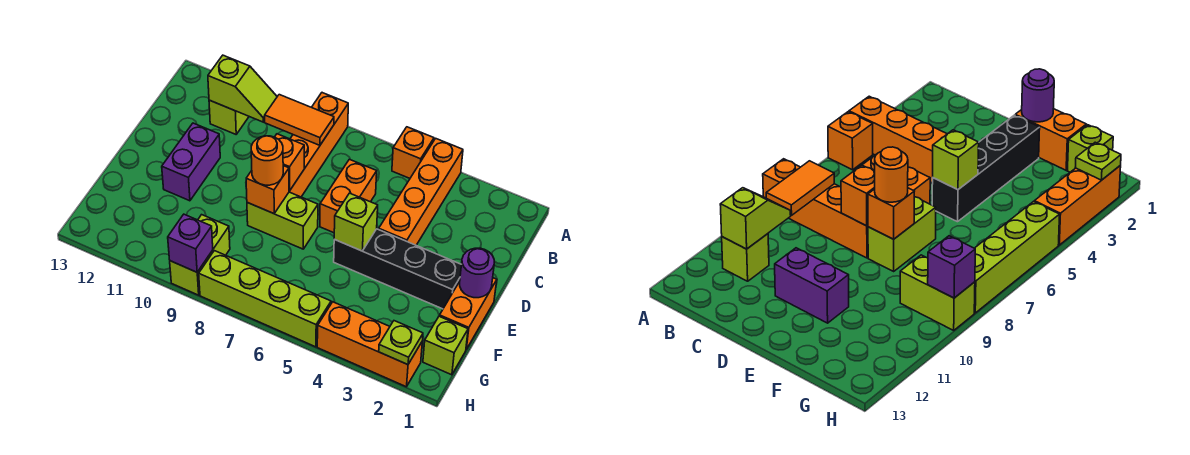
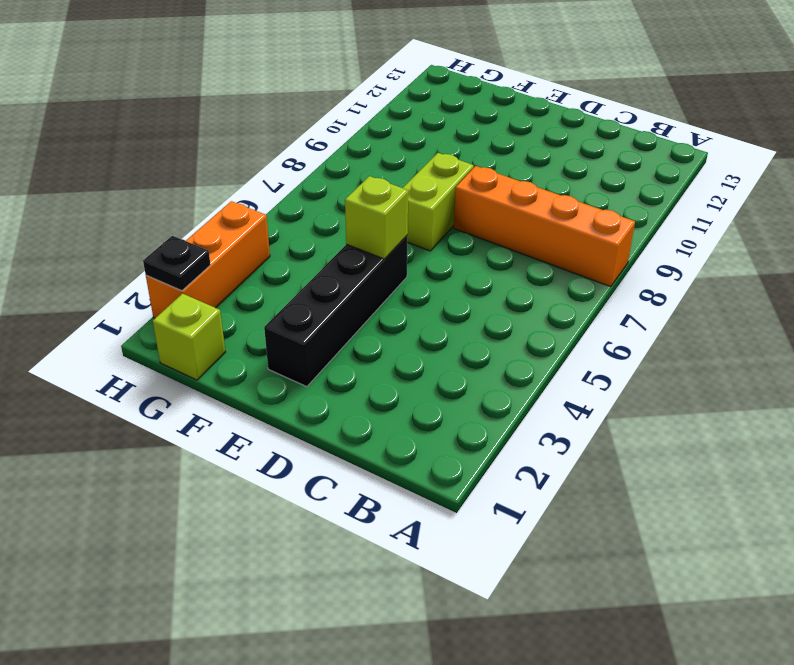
black 1x1 plate [143,236,211,291] -> lime 1x1 plate [379,321,423,365]
none -> orange 1x4 brick [379,138,463,245]
none -> orange 1x1 brick [392,127,434,178]
none -> lime 1x1 brick [209,100,249,134]

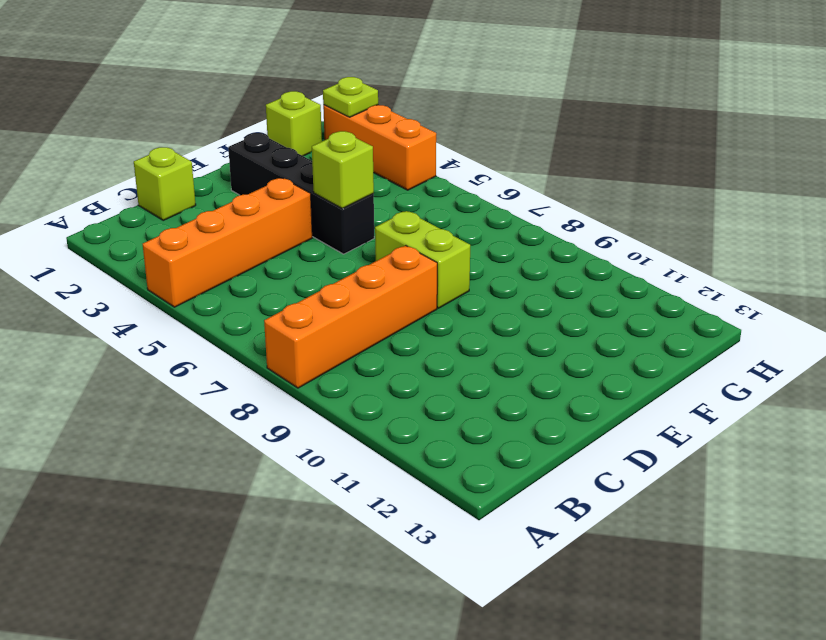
lime 1x1 brick [134,147,196,220] -> lime 1x1 brick moved to [209,100,249,134]
none -> orange 1x1 brick [392,127,434,178]
none -> orange 1x2 brick [320,159,377,233]
none -> purple 1x2 brick [162,123,220,201]

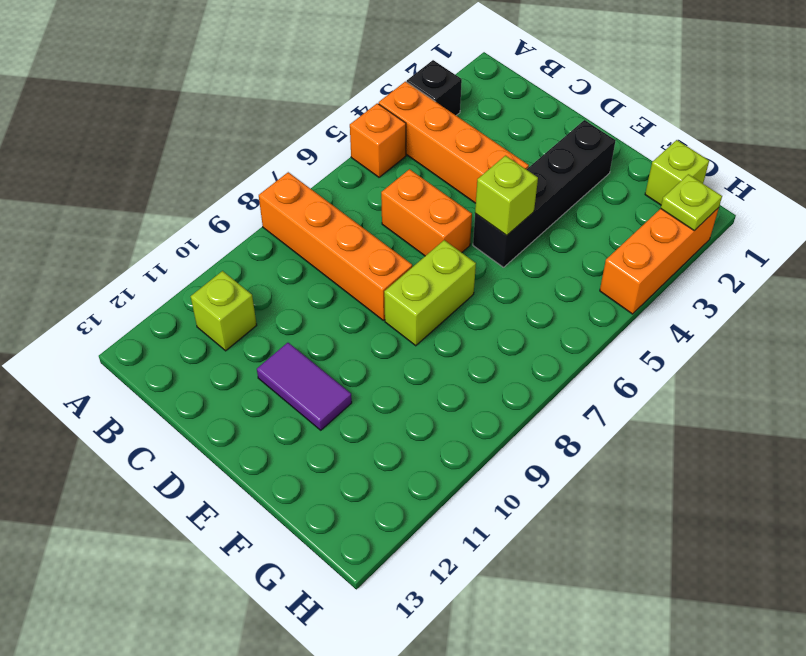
black 1x1 brick [407,60,462,115] -> none
purple 1x2 tile [257,343,352,430] -> purple 1x2 brick [162,123,220,201]
none -> orange 1x2 brick [440,278,497,349]
none -> lime 1x2 brick [170,215,230,295]
none -> lime 1x4 brick [199,251,331,347]

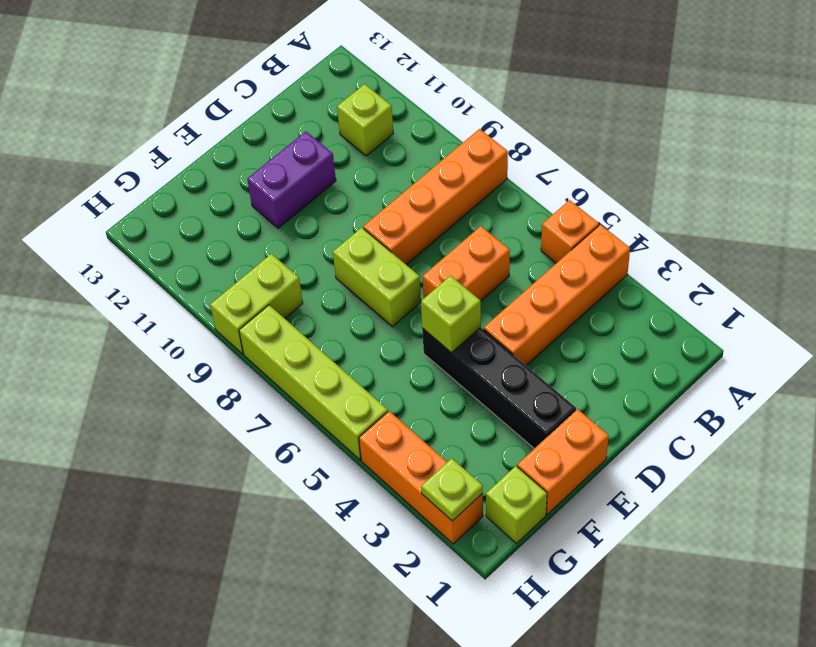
none -> orange 1x2 tile [264,95,334,145]
none -> lime 1x2 slope [208,55,277,122]
none -> orange 1x1 brick [275,134,304,191]

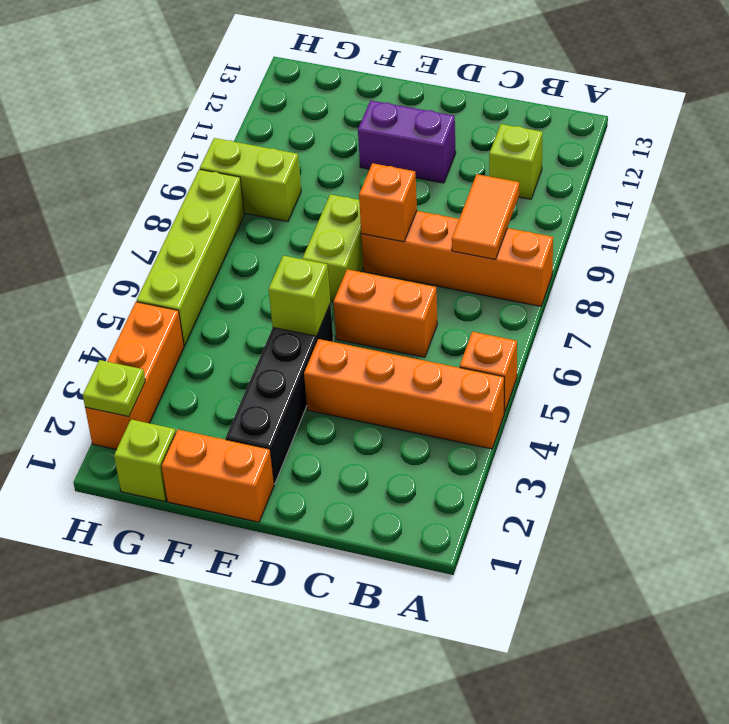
none -> lime 1x2 slope [208,55,277,122]
none -> purple 1x1 round brick [460,248,494,298]
none -> orange 1x1 brick [246,166,289,214]

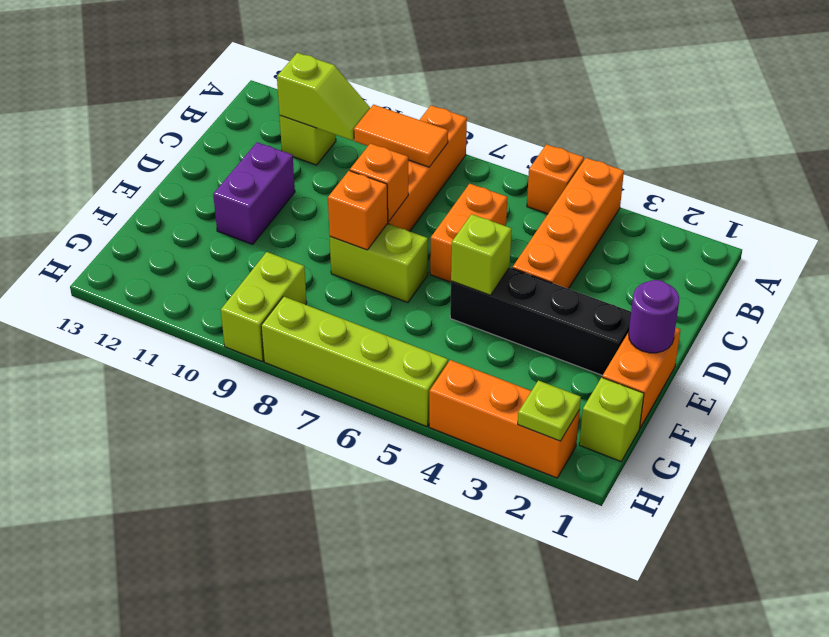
none -> purple 1x1 brick [168,214,213,272]
none -> orange 1x1 round brick [251,136,283,185]

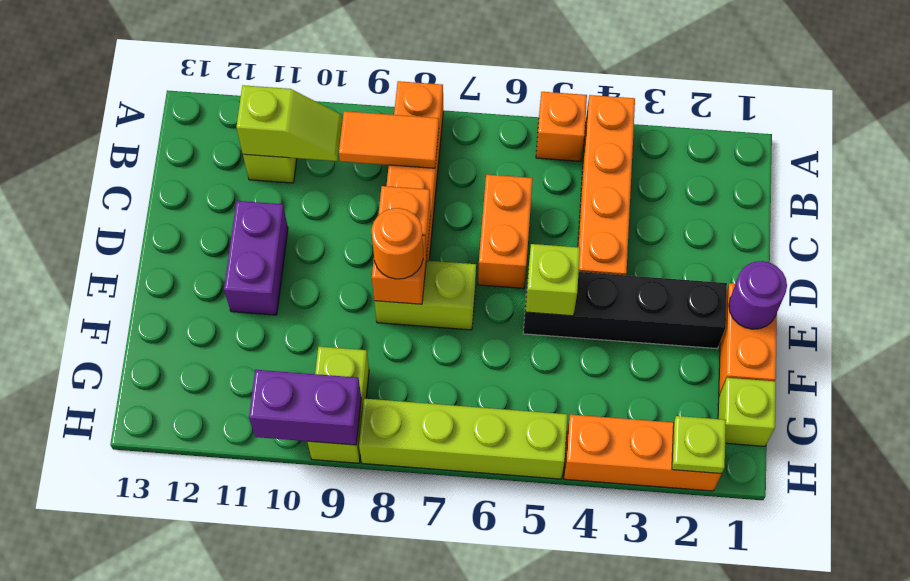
purple 1x2 brick [249,370,361,445] -> purple 1x1 brick [168,214,213,272]

